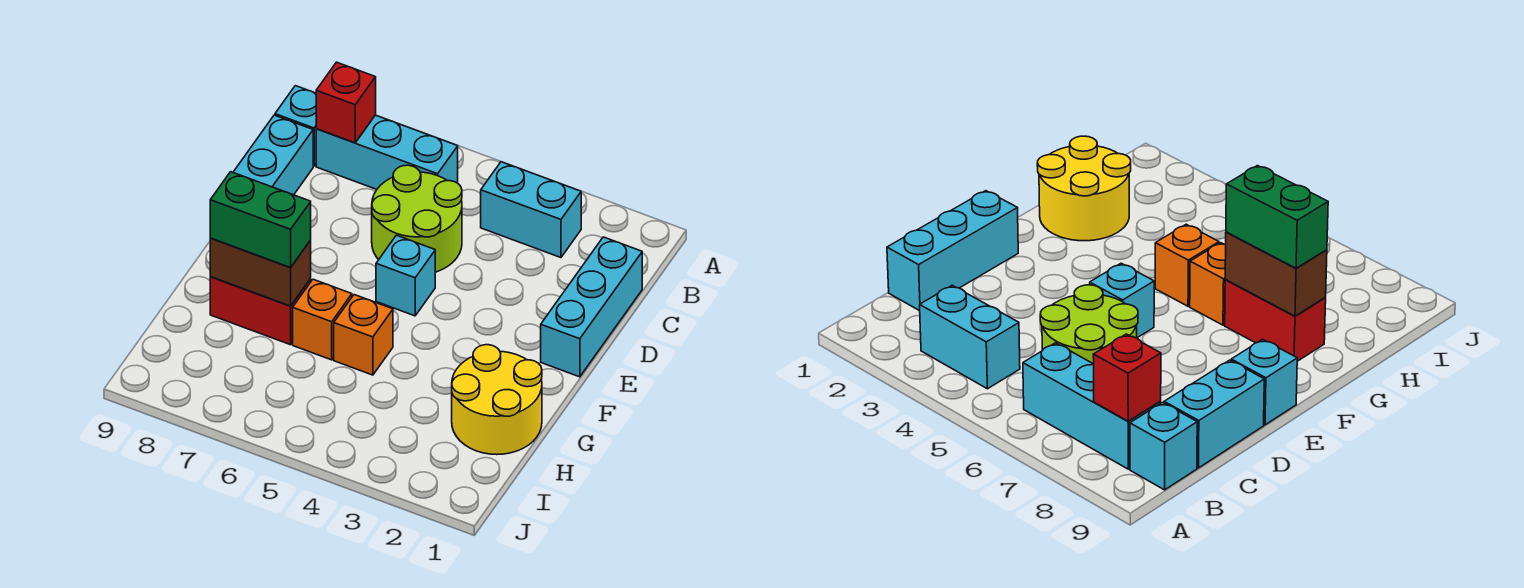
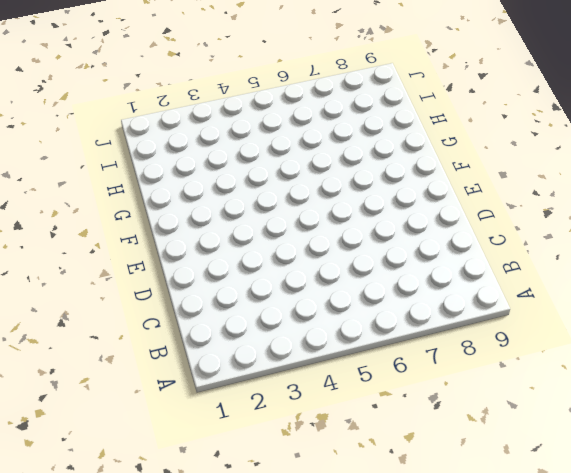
none -> cyan 1x2 brick [481,162,581,258]
none -> cyan 1x3 brick [316,115,458,189]
none -> cyan 1x1 brick [275,86,316,166]

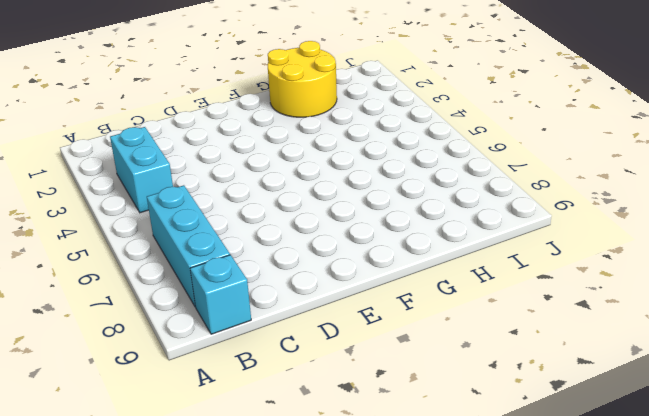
none -> cyan 1x3 brick [541,237,642,377]
none -> lime 2x2 round brick [372,165,462,272]
none -> cyan 1x2 brick [233,115,313,195]

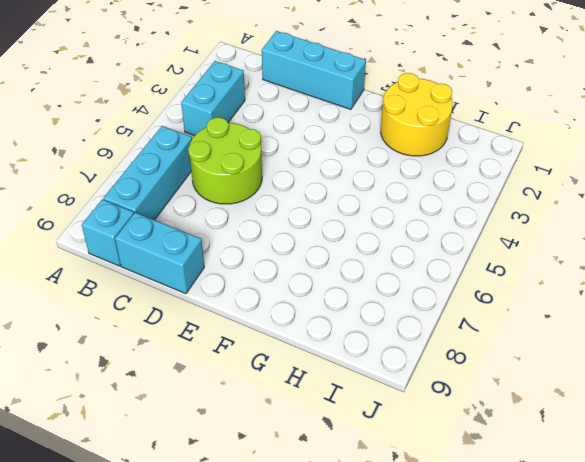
none -> cyan 1x1 brick [376,235,435,316]
none -> cyan 1x1 brick [1231,339,1297,425]
none -> orange 1x1 brick [334,295,393,375]

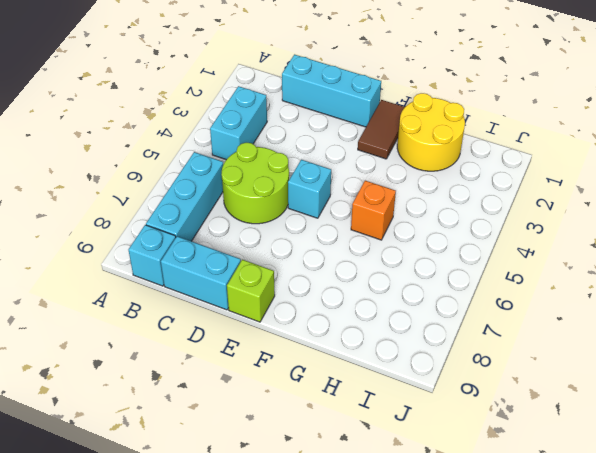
lime 1x1 brick [227,260,275,322] -> cyan 1x1 brick [1231,339,1297,425]
brown 1x2 tile [358,100,405,159] -> none
none -> orange 1x1 brick [293,279,352,360]
none -> red 1x2 brick [210,277,311,345]
none -> red 1x1 brick [316,62,376,143]

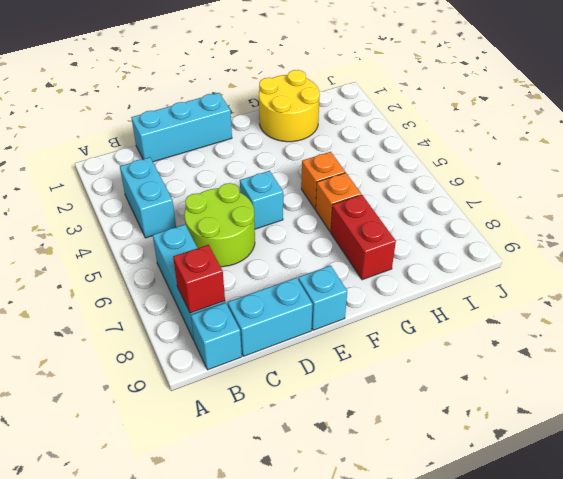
none -> brown 1x2 brick [210,238,311,306]
none -> green 1x2 brick [210,172,311,267]

